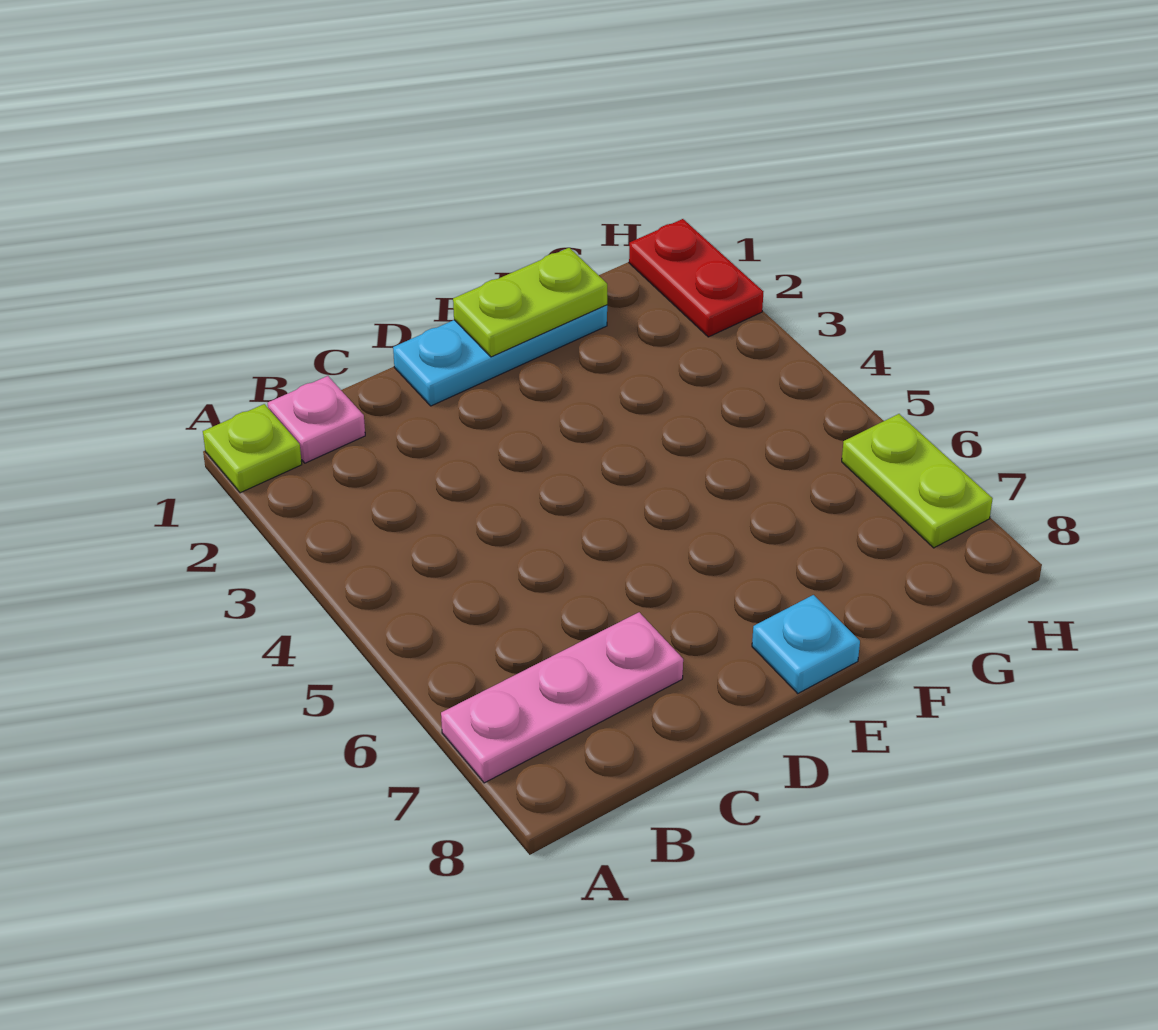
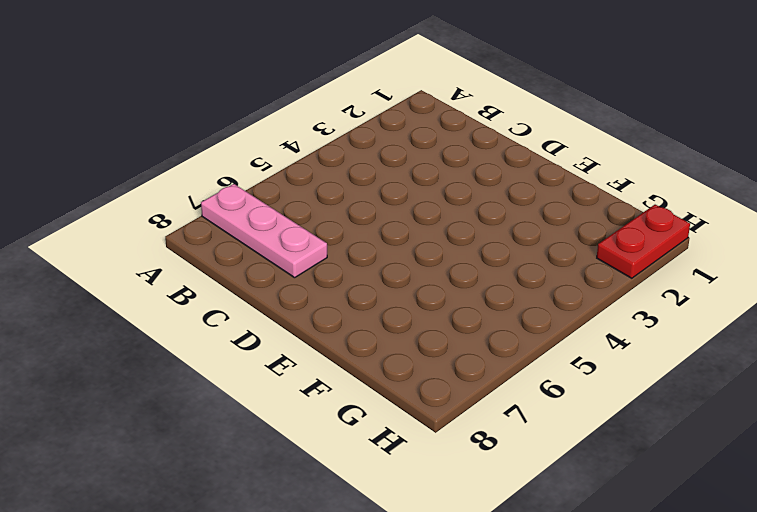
none -> lime 1x1 plate [203,404,302,493]
none -> pink 1x1 plate [268,376,365,463]

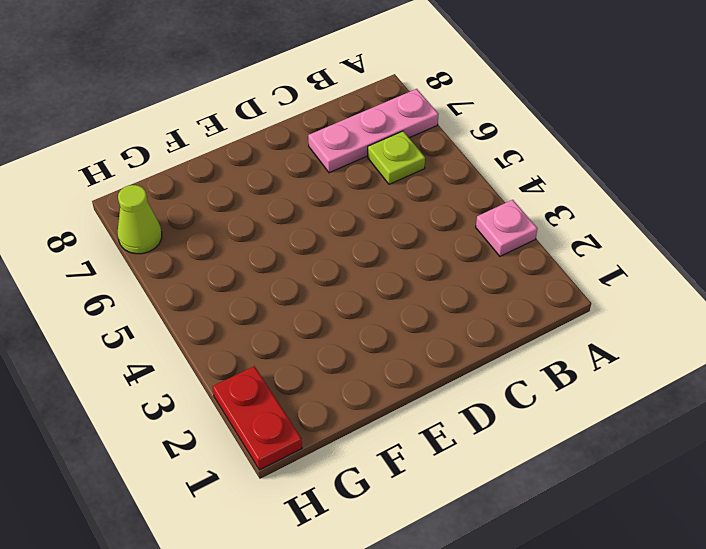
pink 1x1 plate [476,200,538,256] -> pink 1x1 plate moved to [268,376,365,463]
lime 1x1 plate [368,131,425,184] -> lime 1x1 plate moved to [203,404,302,493]
lime 1x1 cone [117,185,162,254] -> lime 1x2 plate [842,414,993,548]
none -> cyan 1x3 plate [393,305,607,406]
none -> cyan 1x1 plate [752,595,860,693]

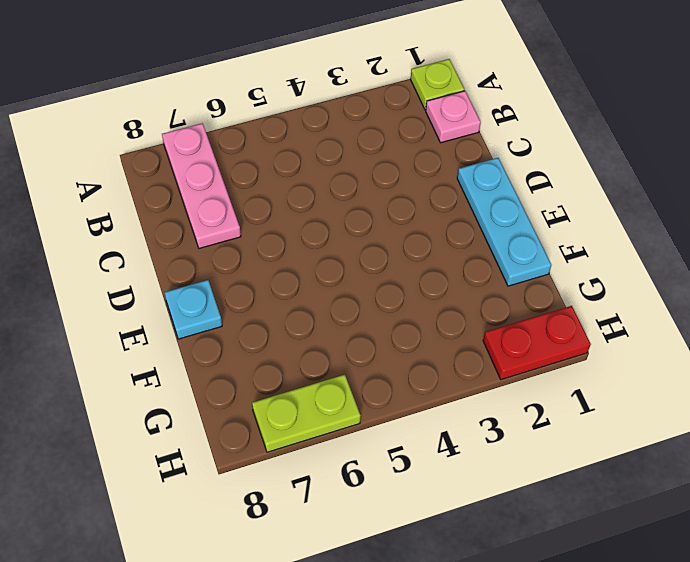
none -> lime 1x2 plate [453,248,607,357]

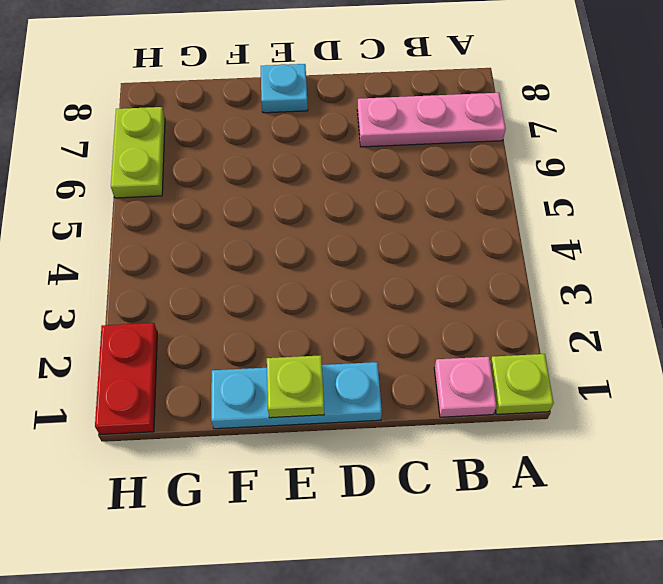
lime 1x1 plate [267,355,324,418] -> lime 1x2 plate [453,248,607,357]

